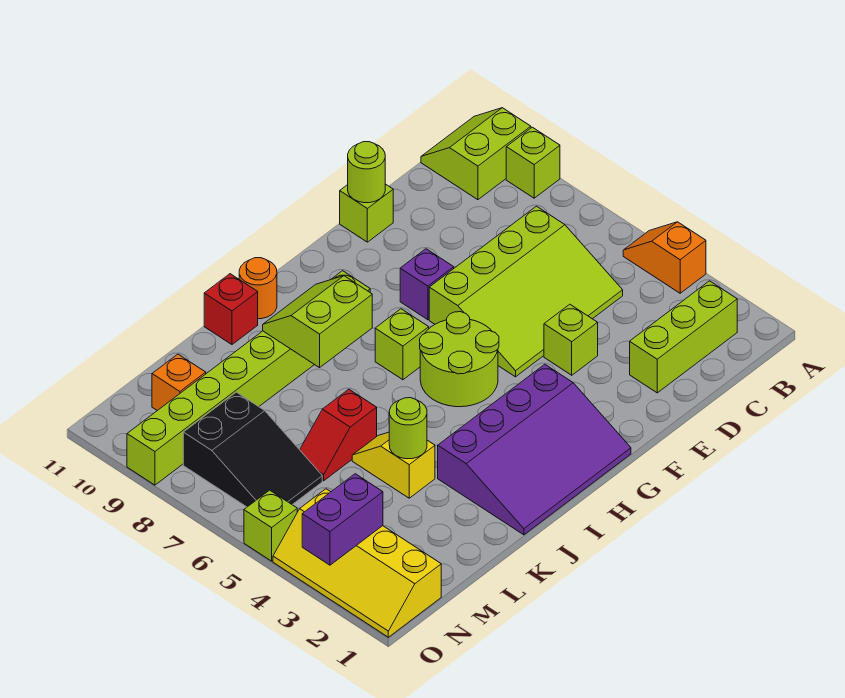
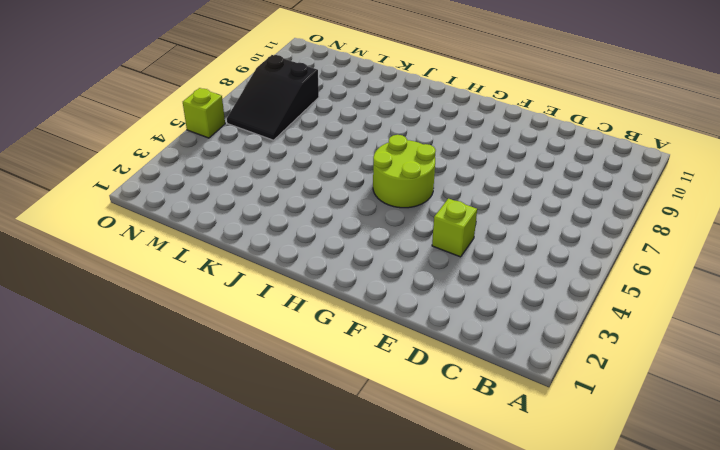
none -> orange 1x2 slope [623,222,706,293]
none -> lime 1x1 brick [506,127,560,198]
none -> lime 2x2 slope [421,108,531,200]

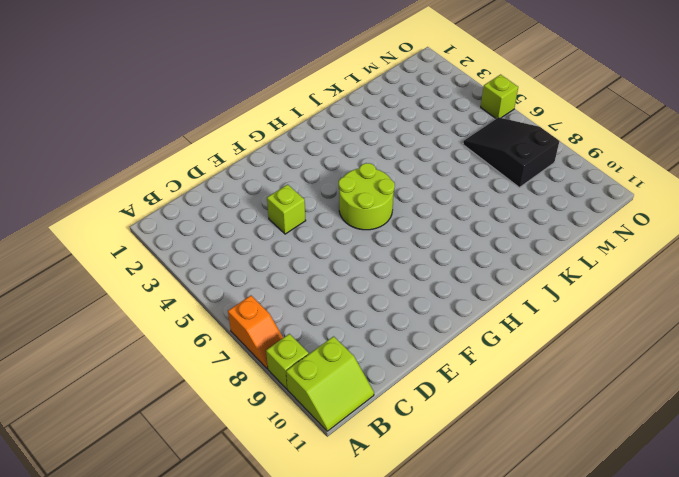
orange 1x2 slope [228,296,283,369] -> orange 1x2 slope moved to [623,222,706,293]
none -> lime 1x3 brick [630,281,737,393]
none -> lime 3x4 slope [429,206,623,377]
none -> lime 1x1 brick [340,184,393,242]

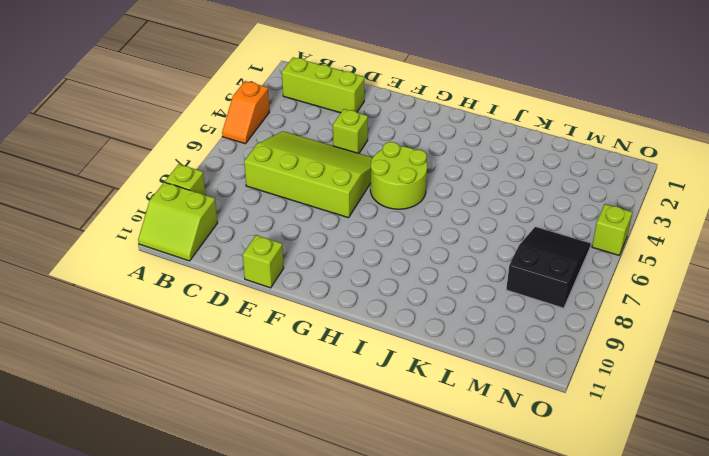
none -> purple 1x1 brick [400,249,454,320]
none -> purple 3x4 slope [438,364,631,535]
none -> lime 1x1 brick [375,309,429,380]

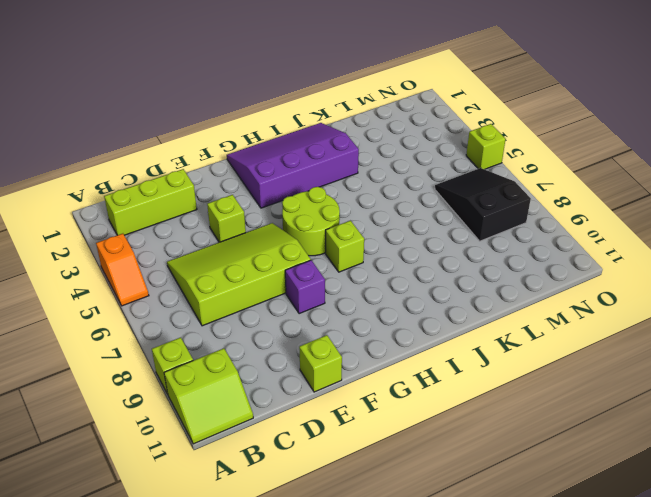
none -> lime 1x8 brick [127,271,370,485]
none -> orange 1x1 round brick [239,258,277,319]
none -> red 1x1 brick [204,274,258,344]

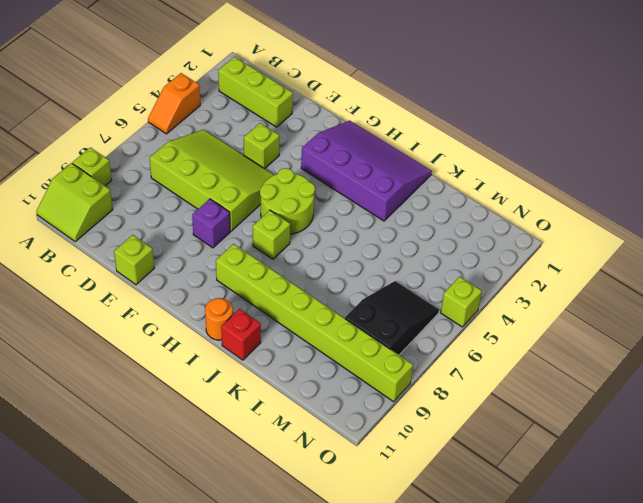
none -> yellow 1x2 slope [352,432,435,498]
none -> red 1x2 slope [300,389,377,481]
none -> orange 1x1 brick [152,354,206,411]

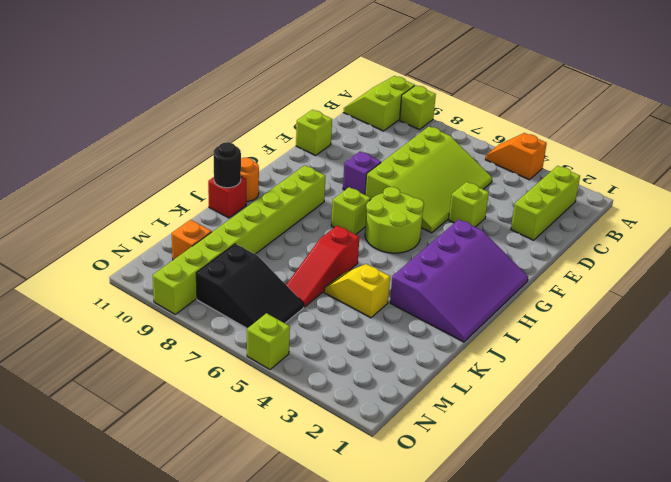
red 1x3 slope [286,225,359,307] -> red 1x2 slope [300,389,377,481]
black 1x1 round brick [214,142,241,188] -> none
none -> yellow 2x4 slope [273,489,441,637]
none -> lime 1x1 round brick [348,142,385,203]
none -> lime 2x2 slope [263,276,372,368]

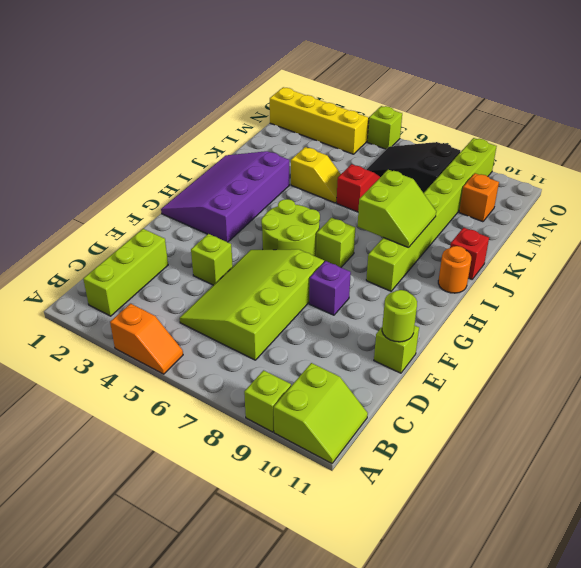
none -> lime 1x1 round brick [389,398,427,459]
none -> purple 1x2 brick [302,474,383,565]

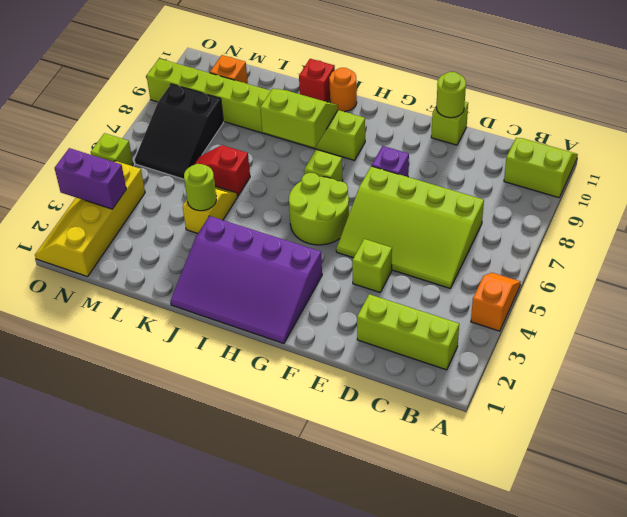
none -> lime 1x1 brick [506,127,560,198]

